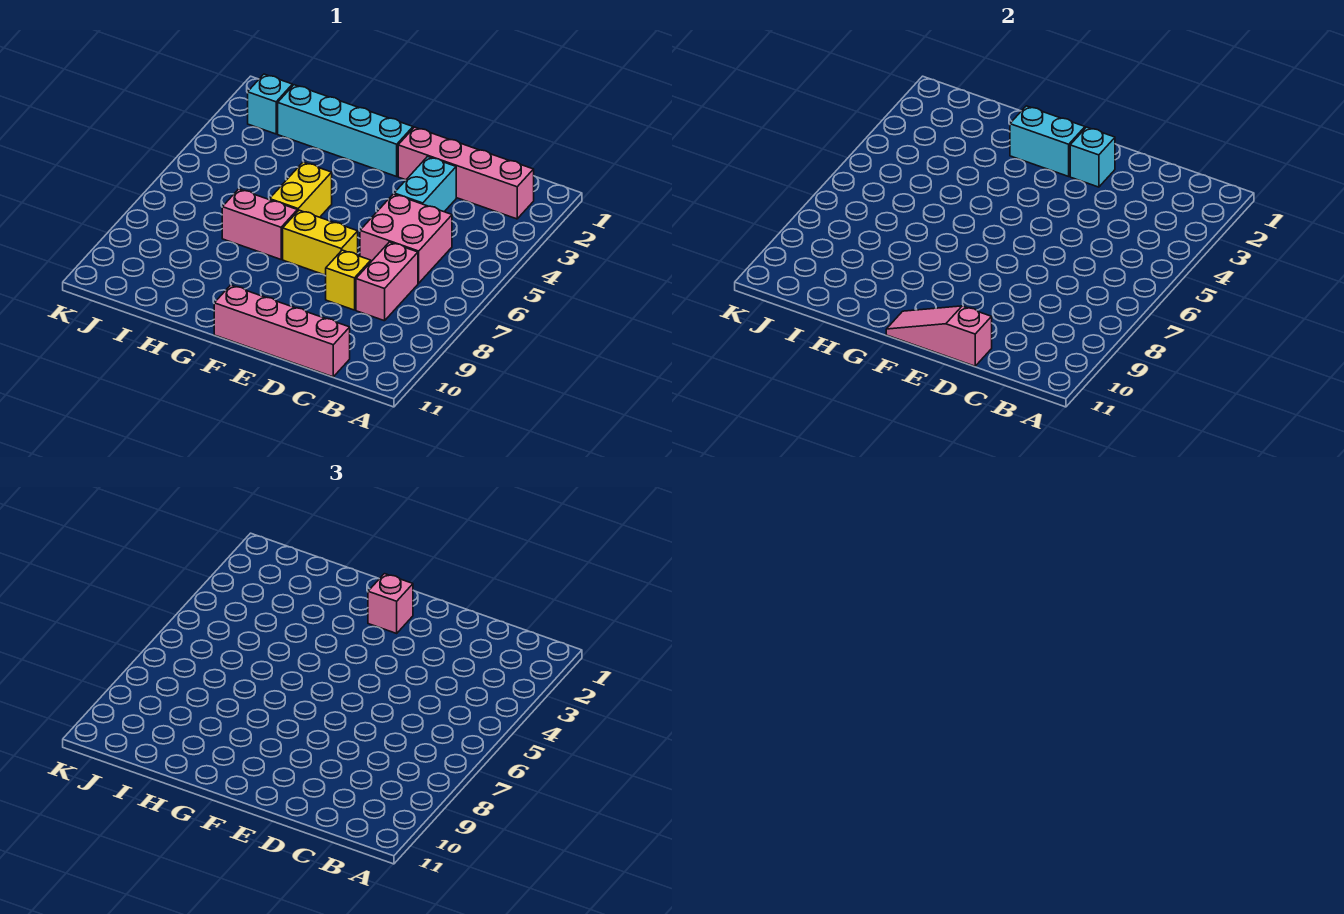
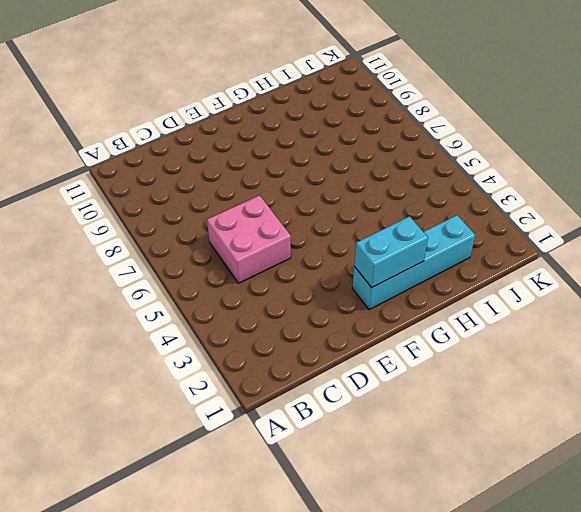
none -> pink 1x4 brick [398,127,534,219]
none -> pink 1x2 brick [356,242,418,321]
none -> pink 1x4 brick [214,285,350,377]

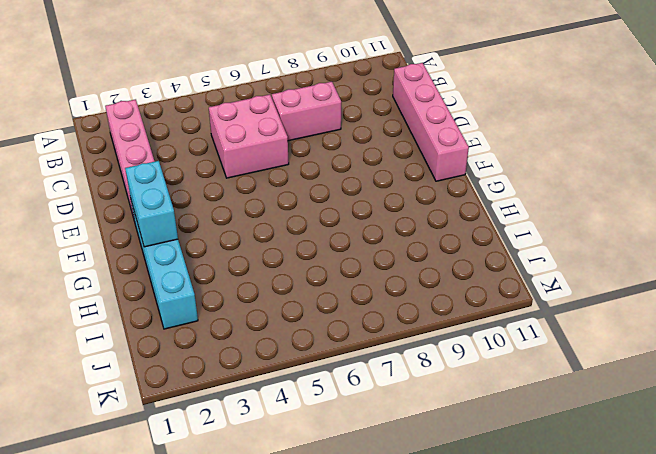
none -> cyan 1x2 brick [394,157,456,212]
none -> yellow 1x1 brick [326,250,371,310]
none -> yellow 1x2 brick [283,210,358,275]

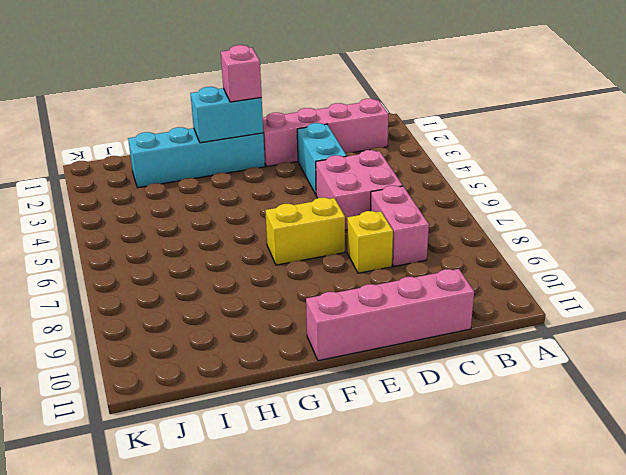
none -> yellow 1x2 brick [269,162,332,217]
none -> pink 1x2 brick [222,189,297,259]
none -> cyan 1x1 brick [248,74,292,134]

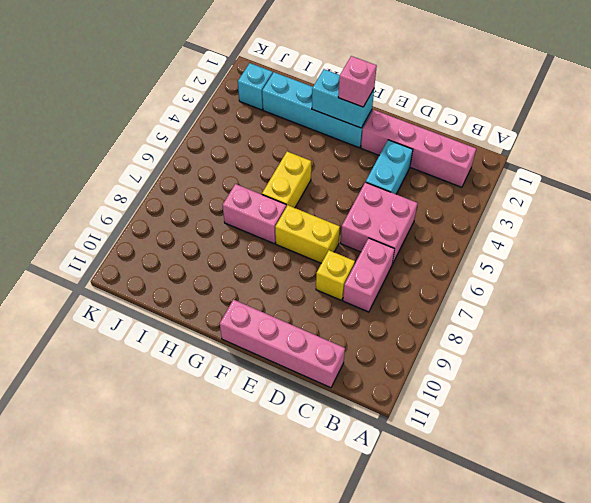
none -> pink 1x3 slope [886,306,992,366]
none -> cyan 1x1 brick [1070,127,1115,187]

